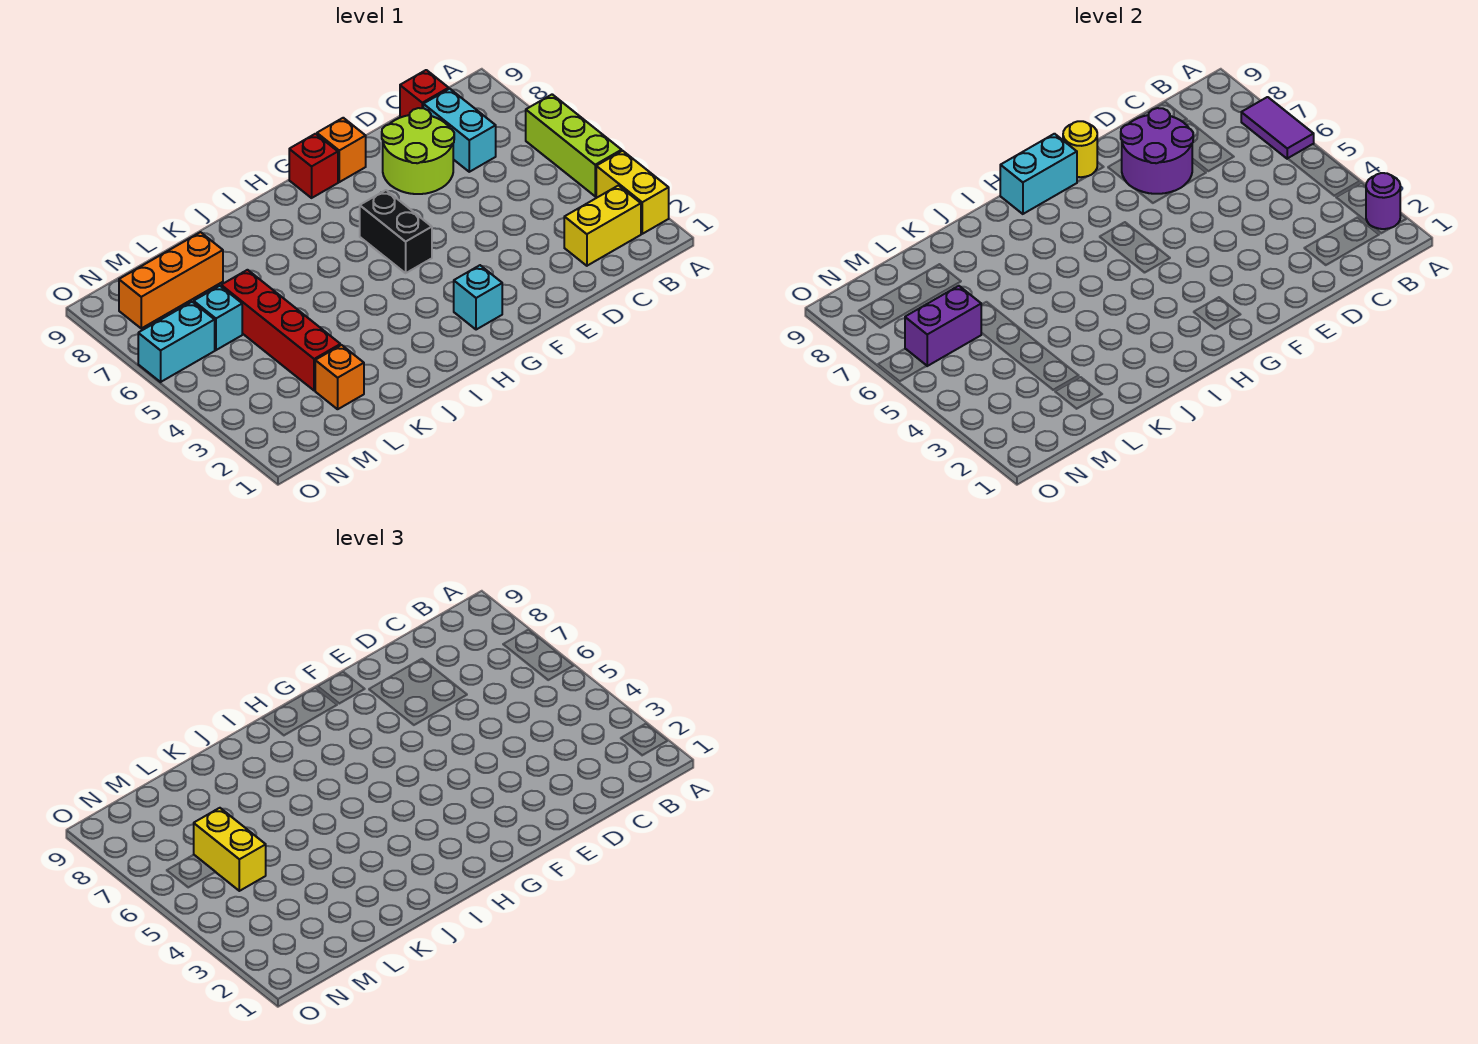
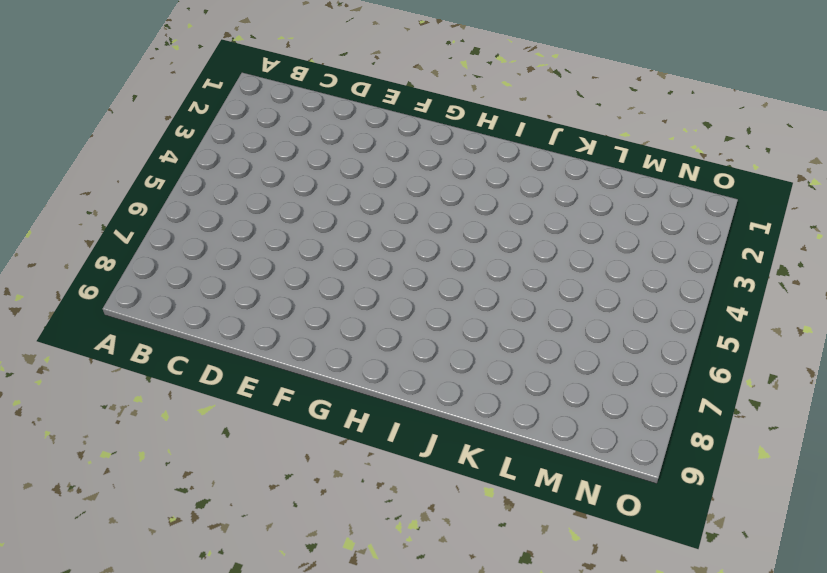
none -> yellow 1x2 brick [596,151,669,234]
none -> lime 1x3 brick [526,94,622,196]
none -> yellow 1x2 brick [564,186,641,266]

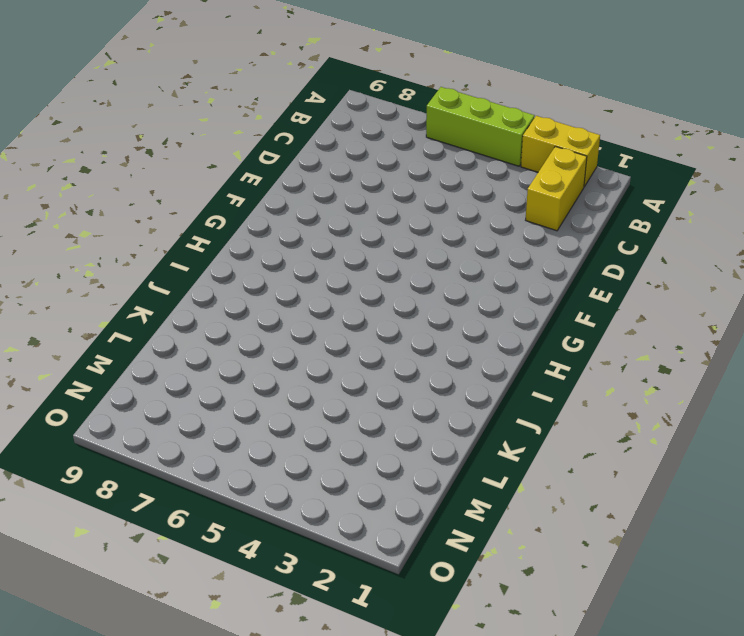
none -> cyan 1x2 brick [423,89,496,172]
none -> red 1x1 brick [400,70,449,117]
none -> lime 2x2 round brick [382,108,454,194]

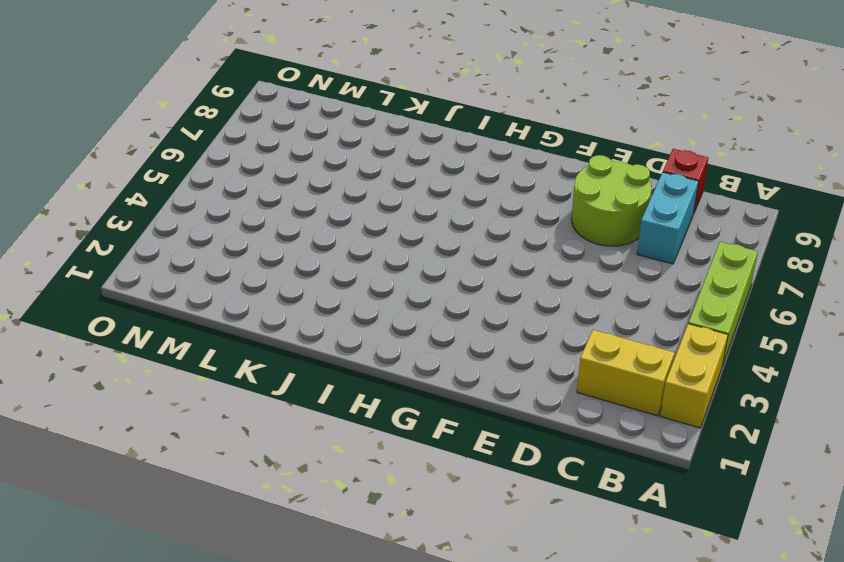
none -> orange 1x1 brick [317,118,366,182]
none -> cyan 1x1 brick [454,265,502,330]
none -> black 1x2 brick [360,190,432,273]

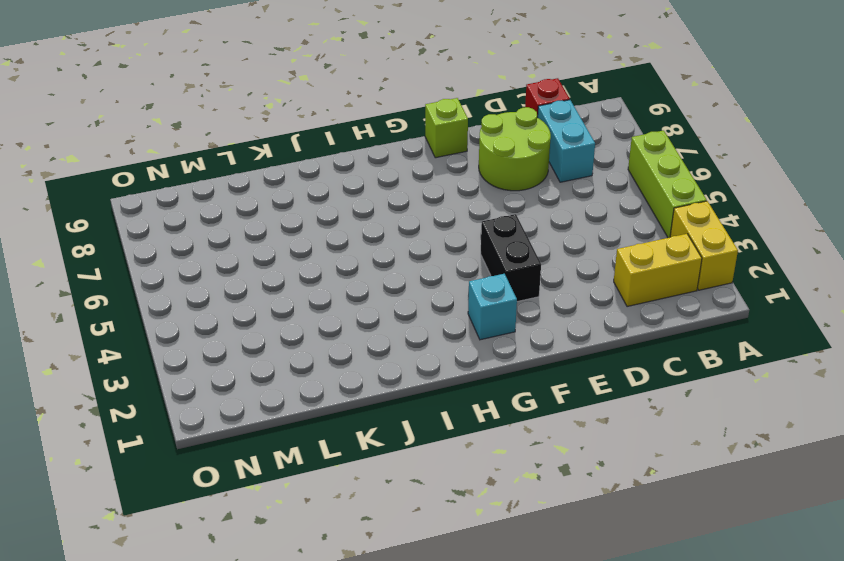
black 1x2 brick [481,214,541,302] -> black 1x2 brick moved to [360,190,432,273]
lime 1x1 brick [425,98,468,158] -> orange 1x1 brick [317,118,366,182]
none -> red 1x1 brick [289,134,338,198]
none -> orange 1x1 brick [315,345,364,409]
none -> red 1x4 brick [221,270,340,391]

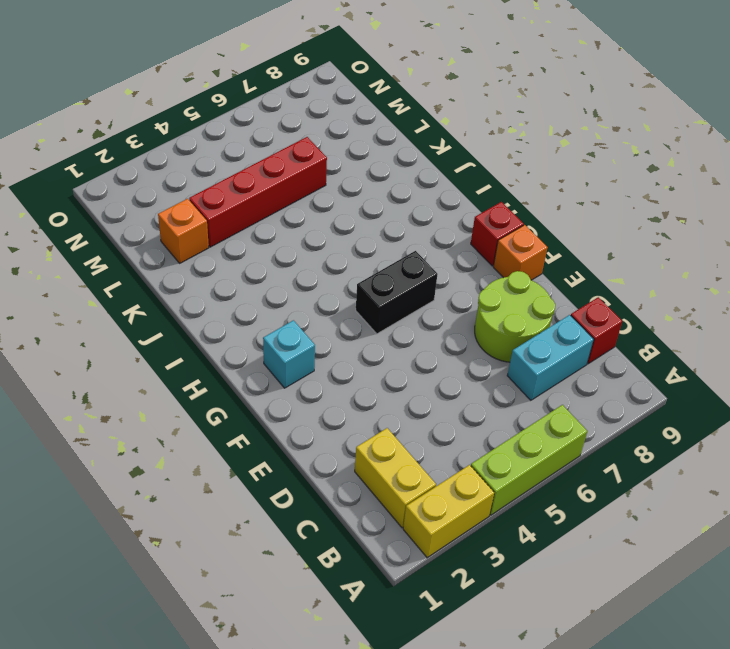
none -> orange 1x3 brick [119,232,223,328]
none -> cyan 1x1 brick [194,286,242,350]
none -> cyan 1x2 brick [138,302,215,382]

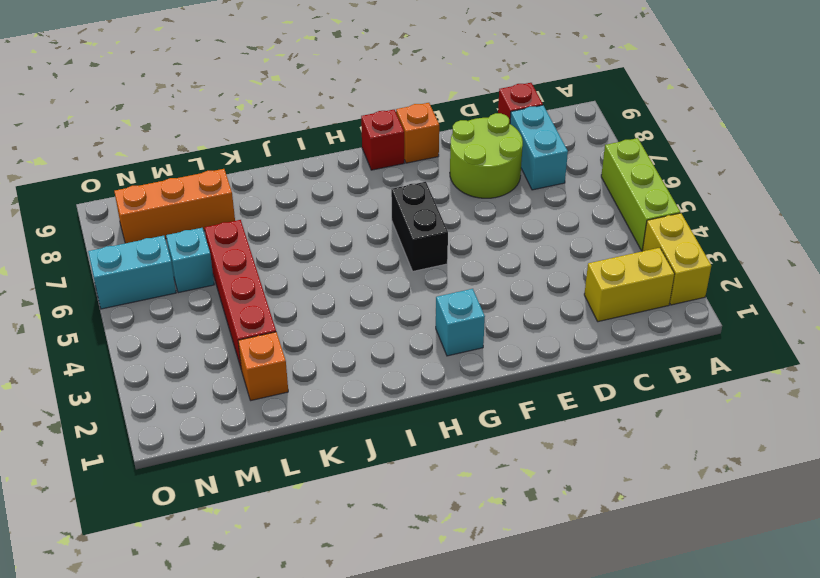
none -> purple 1x1 round brick [1366,173,1400,229]
none -> purple 1x2 tile [1241,97,1314,159]
none -> purple 2x2 round brick [1121,108,1193,194]

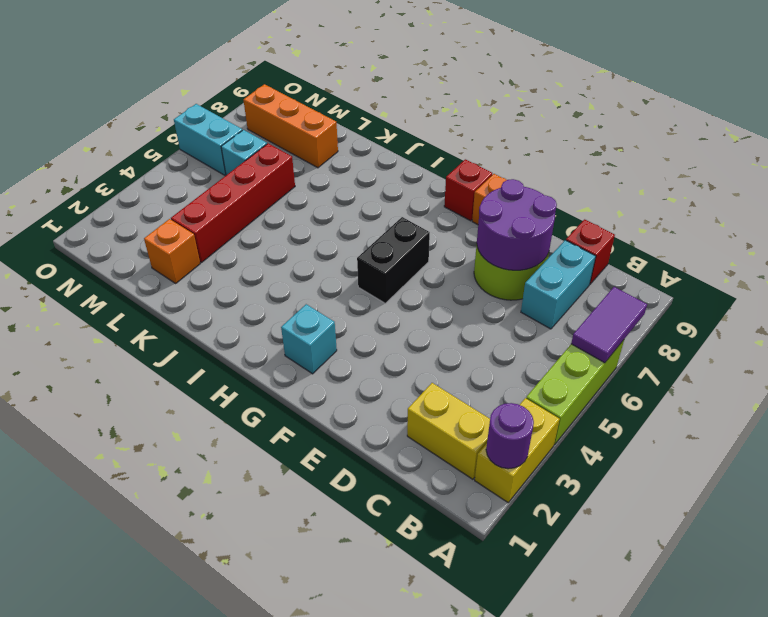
none -> yellow 1x1 round brick [1063,121,1097,177]
none -> cyan 1x2 brick [1000,134,1077,214]
none -> purple 1x2 brick [905,286,981,366]

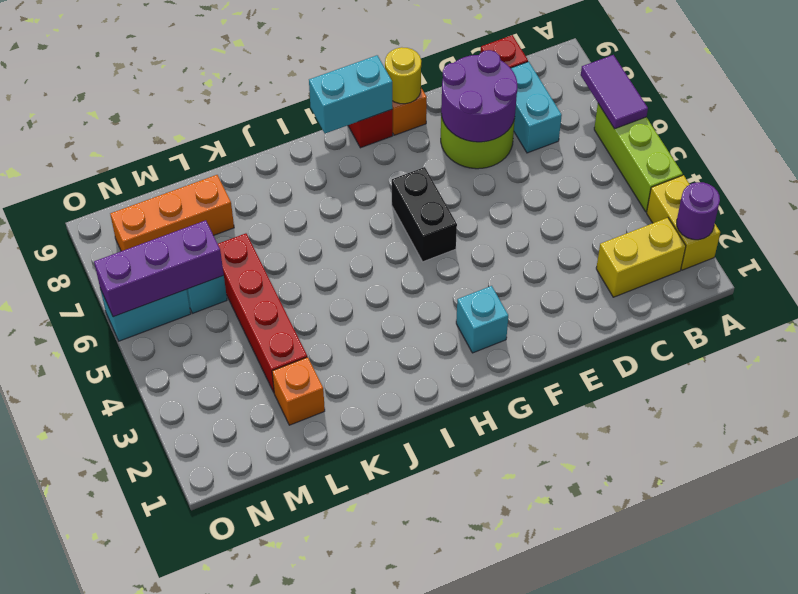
purple 1x3 brick [94,220,224,317] -> purple 1x2 brick [905,286,981,366]
none -> yellow 1x2 brick [194,808,266,891]

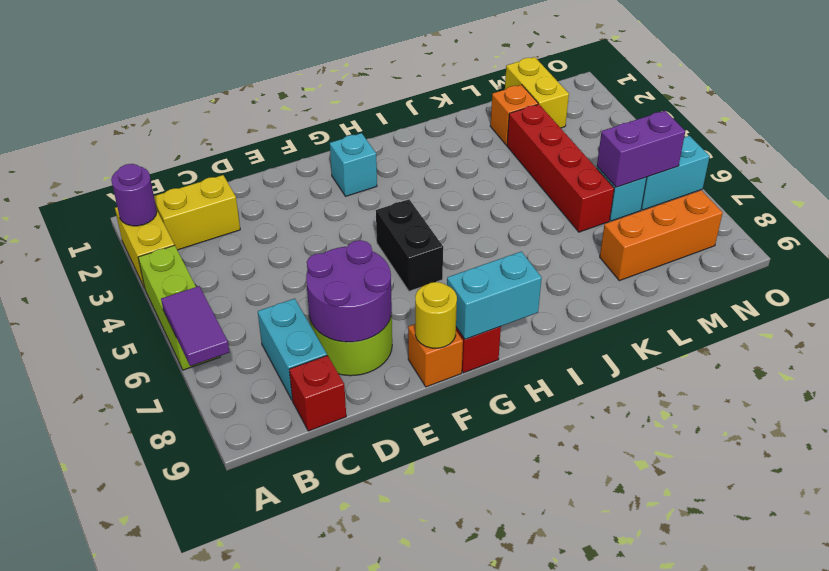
yellow 1x2 brick [505,57,569,128] -> yellow 1x2 brick moved to [194,808,266,891]

